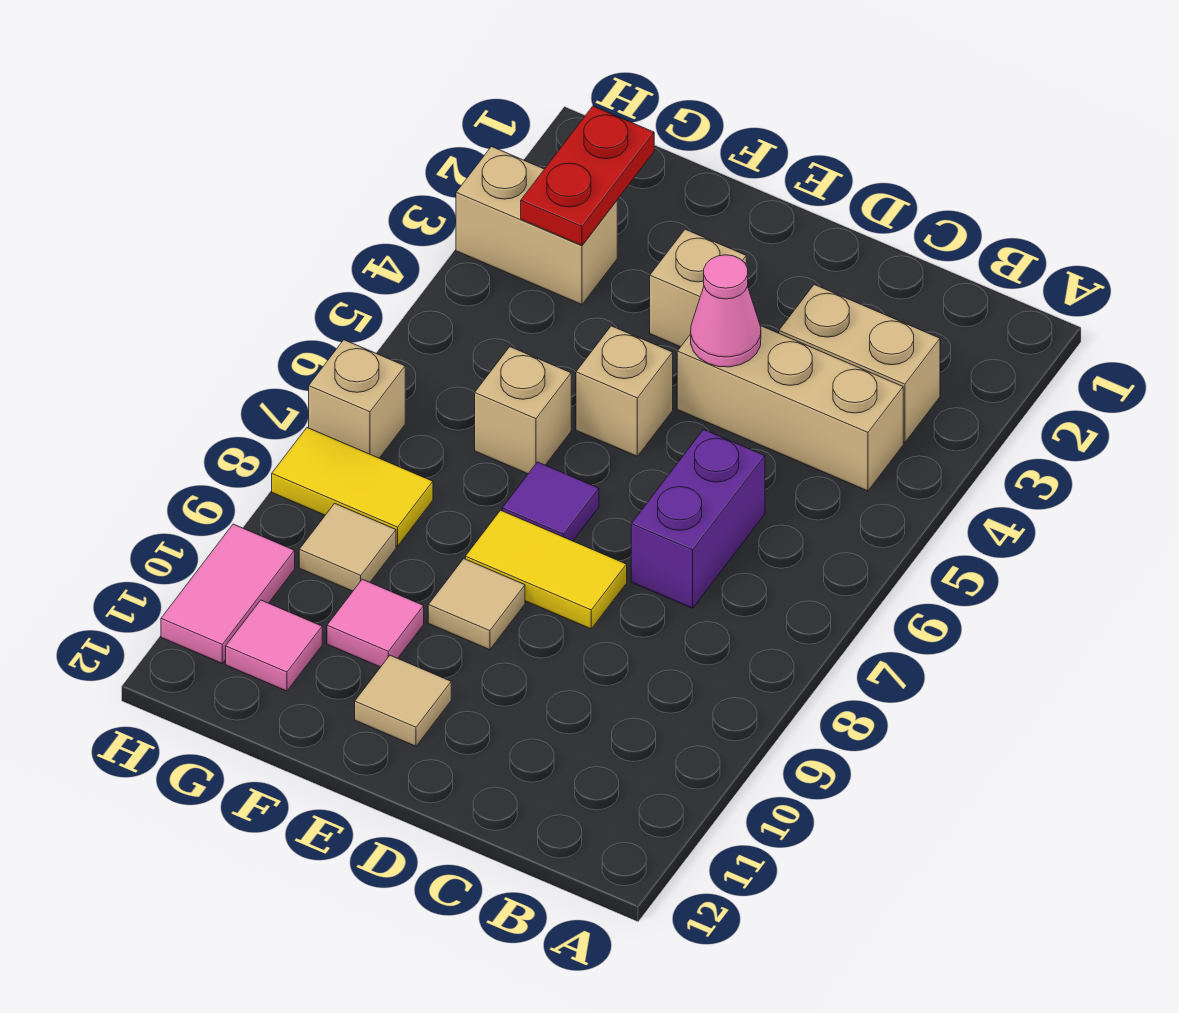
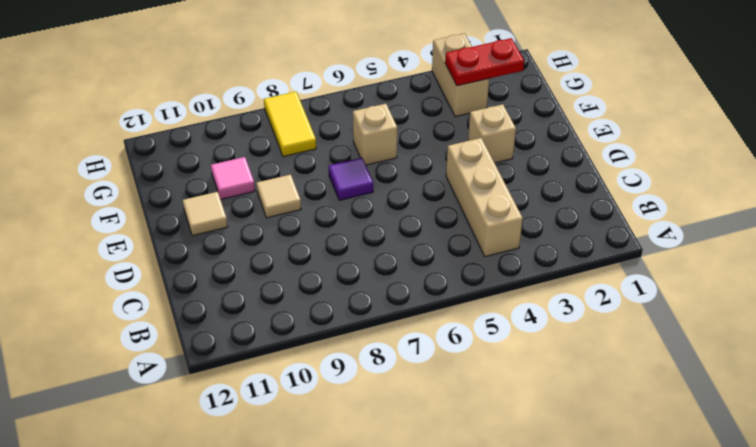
none -> tan 1x2 brick [779,285,940,443]
none -> purple 1x2 brick [631,430,765,608]
none -> yellow 1x2 tile [465,510,627,629]

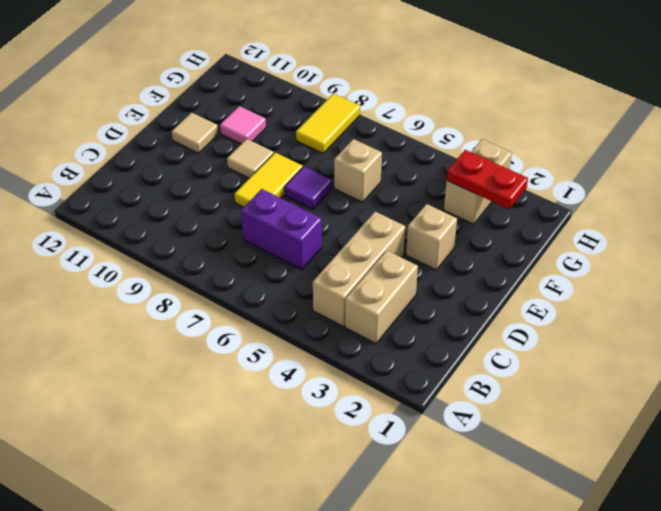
none -> tan 1x1 brick [576,326,673,456]
none -> tan 1x1 tile [299,503,396,591]
none -> pink 1x1 tile [226,600,322,691]

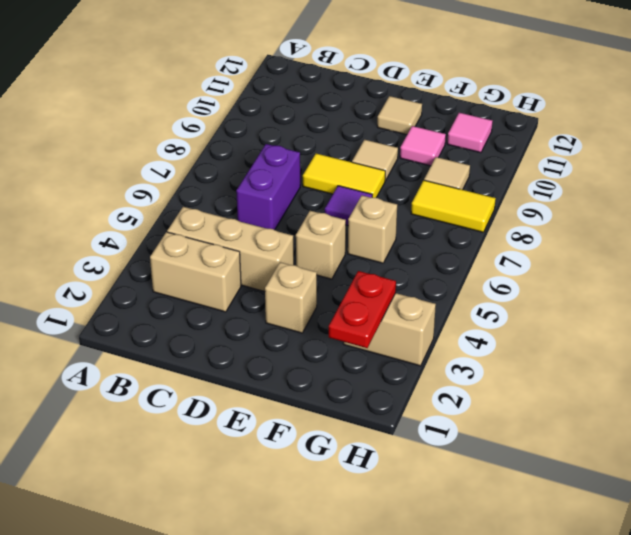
none -> tan 1x1 brick [309,340,405,458]
none -> pink 1x2 tile [161,524,295,663]
none -> pink 1x1 cone [691,255,761,367]

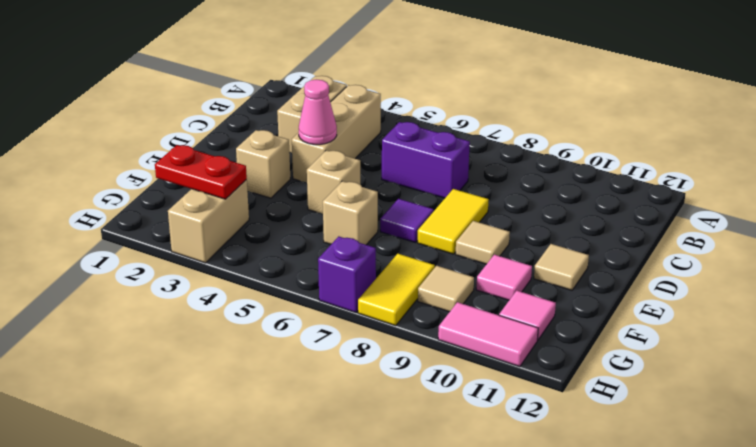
purple 1x1 brick [318,236,376,312] -> tan 1x1 brick [309,340,405,458]

